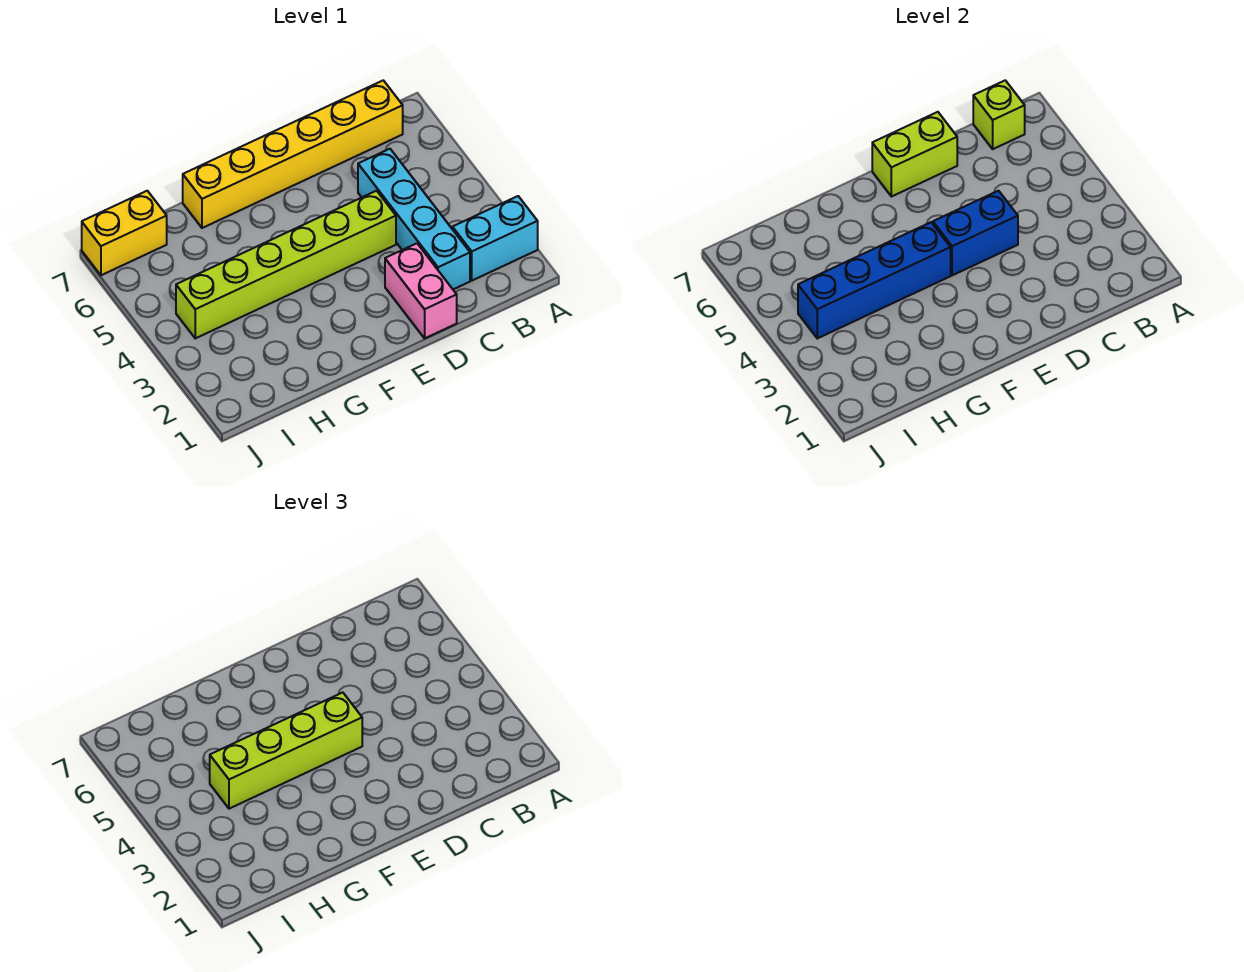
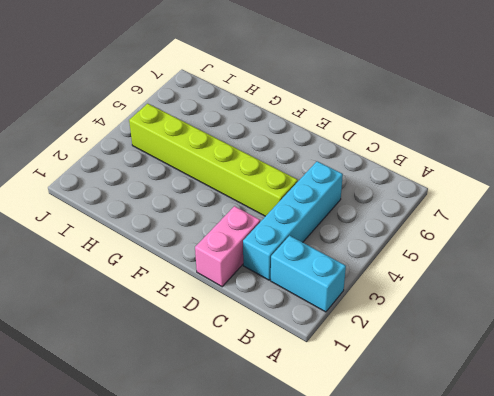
none -> yellow 1x6 brick [183,80,403,228]
none -> yellow 1x2 brick [82,191,167,275]

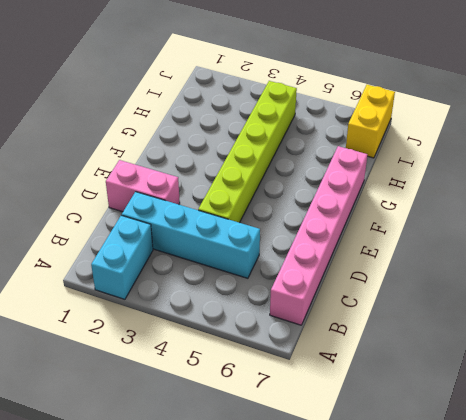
pink 1x6 brick [270,146,367,325] -> yellow 1x6 brick [183,80,403,228]
none -> lime 1x1 brick [973,80,1025,149]
none -> blue 1x2 brick [933,191,1018,275]

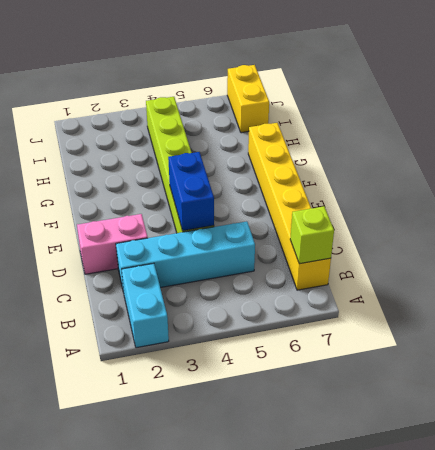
none -> lime 1x2 brick [872,112,957,197]
none -> blue 1x4 brick [798,222,951,338]

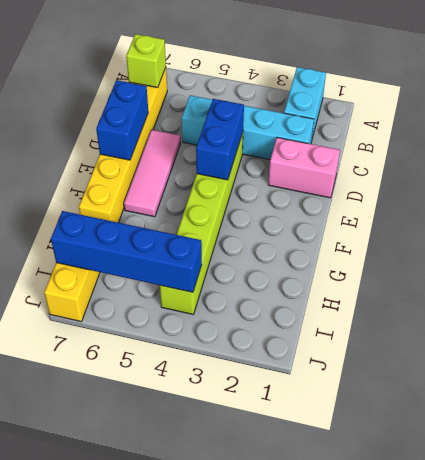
pink 1x3 tile [124,130,181,217] -> none
blue 1x2 brick [96,80,148,160] -> lime 1x2 brick [872,112,957,197]
blue 1x4 brick [51,211,202,292] -> blue 1x4 brick turned to [798,222,951,338]
none -> lime 1x4 brick [210,693,362,809]

